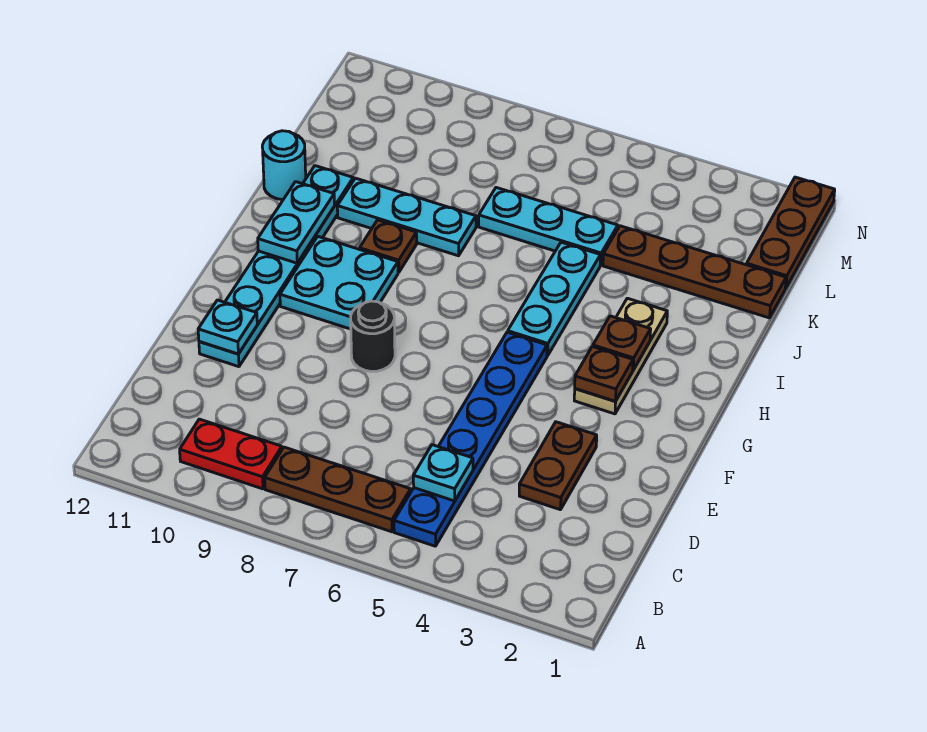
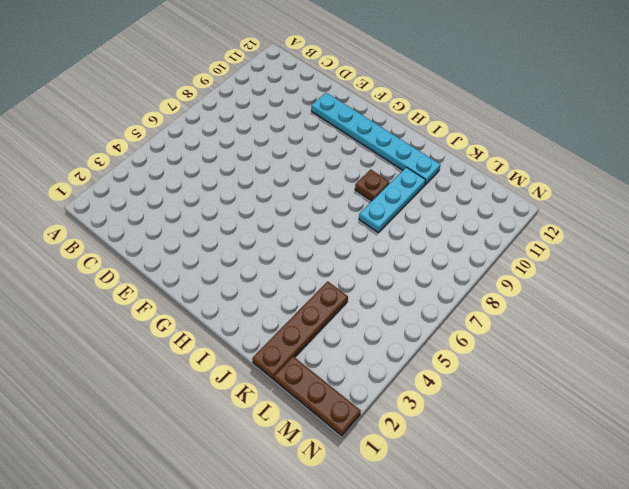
none -> blue 1x6 plate [394,332,547,546]
none -> brown 1x3 plate [265,447,411,532]
none -> red 1x2 plate [180,419,282,489]

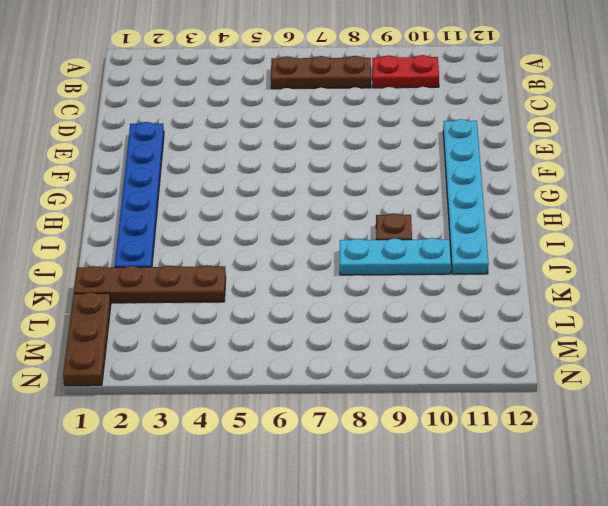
blue 1x6 plate [115,122,164,267] -> blue 1x6 plate moved to [394,332,547,546]
none -> brown 1x2 plate [519,422,597,510]
none -> black 1x1 round brick [351,301,395,371]
none -> tan 1x3 plate [574,298,667,414]

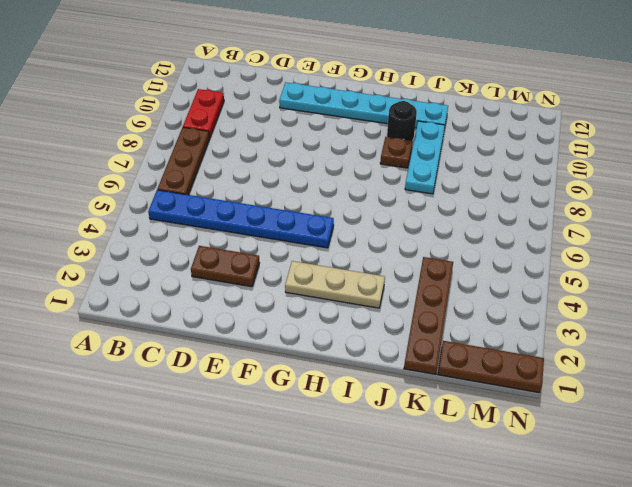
black 1x1 round brick [387,101,417,141] -> black 1x1 round brick moved to [351,301,395,371]
none -> cyan 2x2 plate [280,236,398,329]
none -> cyan 1x3 plate [508,242,600,356]
none -> cyan 1x1 round brick [262,131,306,200]

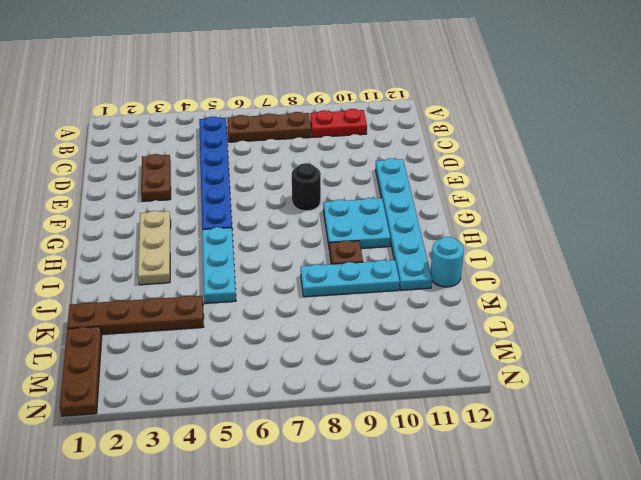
none -> cyan 1x3 plate [479,188,618,265]
none -> cyan 1x1 plate [413,445,473,501]
none -> cyan 1x1 plate [198,300,257,354]

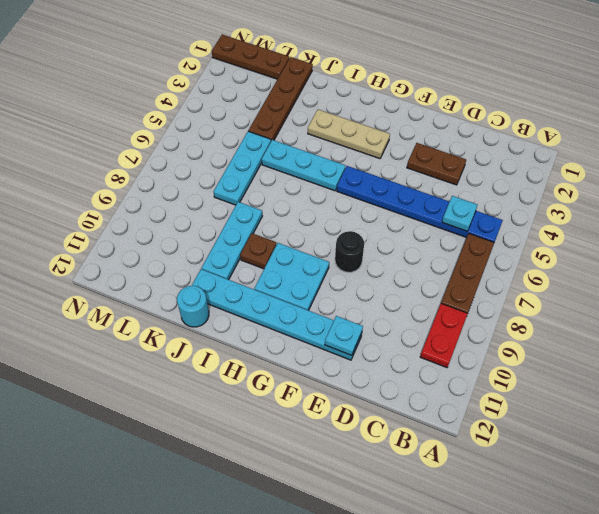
none -> brown 1x1 plate [575,347,633,401]
none -> brown 1x1 plate [593,316,651,370]
none -> cyan 1x2 plate [258,182,334,263]

